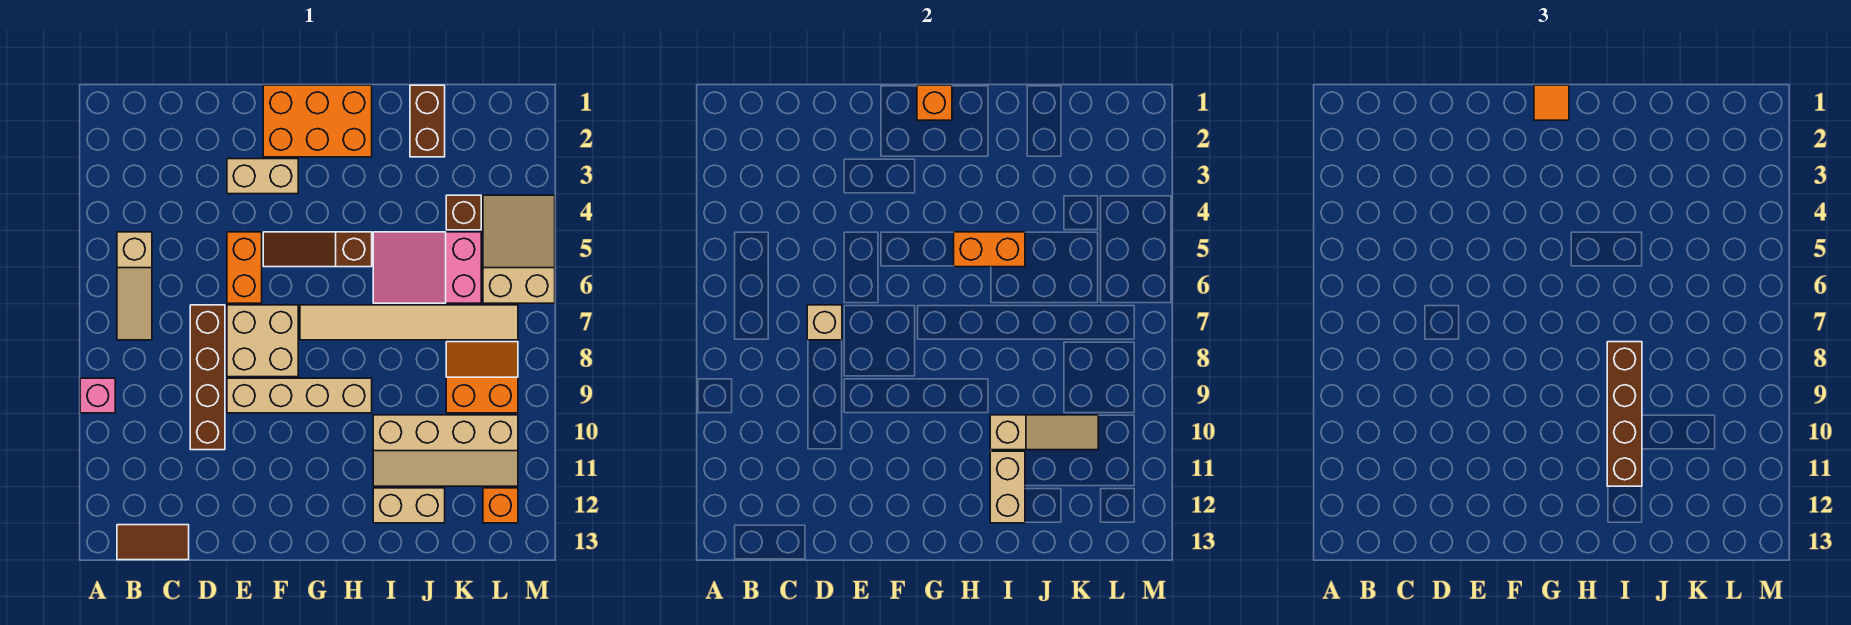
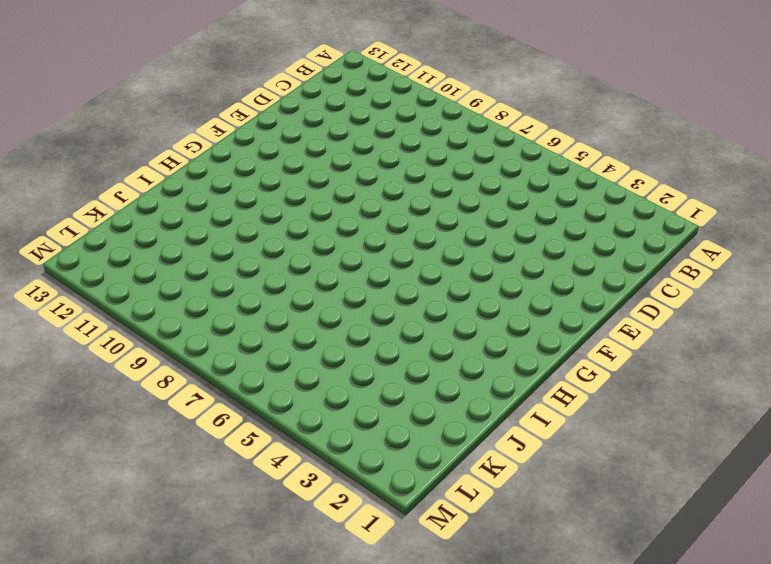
none -> pink 1x1 brick [80,378,115,413]
none -> tan 1x3 slope [117,232,152,340]
none -> brown 1x2 tile [117,525,189,560]

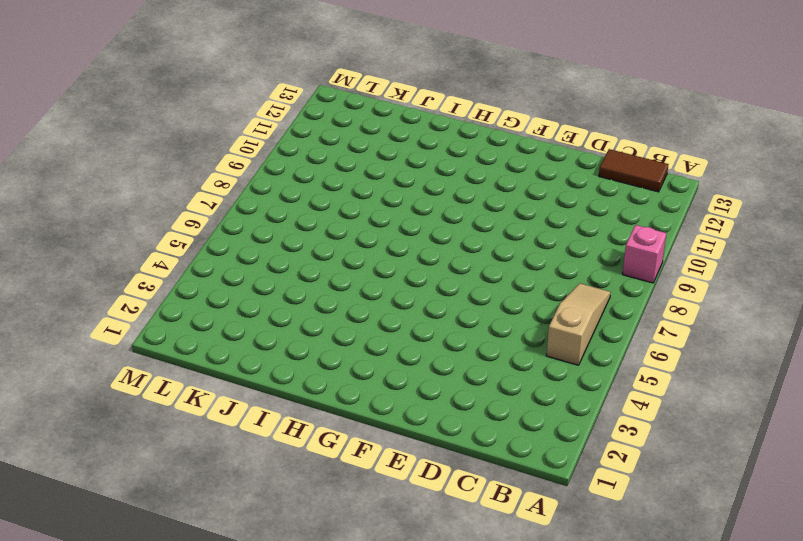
none -> brown 1x4 brick [190,305,225,450]
none -> tan 1x2 brick [227,159,298,194]
none -> orange 1x2 brick [227,232,262,303]

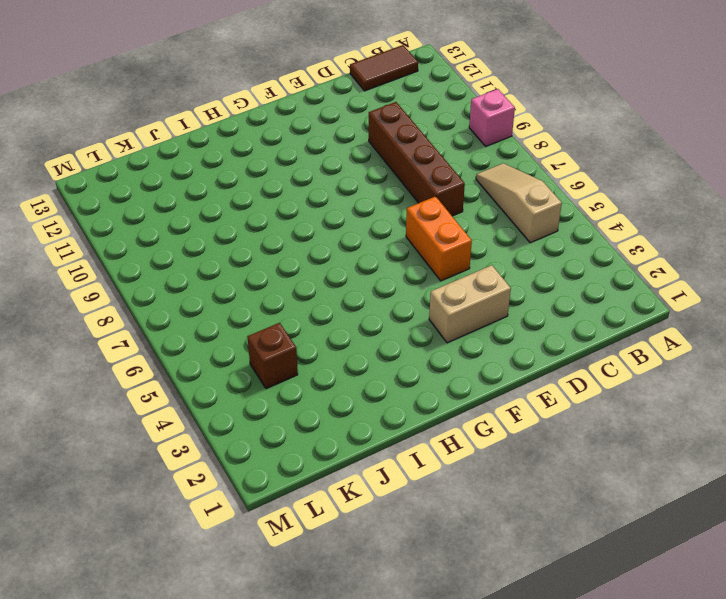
none -> tan 2x2 brick [227,305,298,377]
none -> tan 1x4 brick [227,378,372,413]
none -> orange 2x3 brick [263,85,372,157]

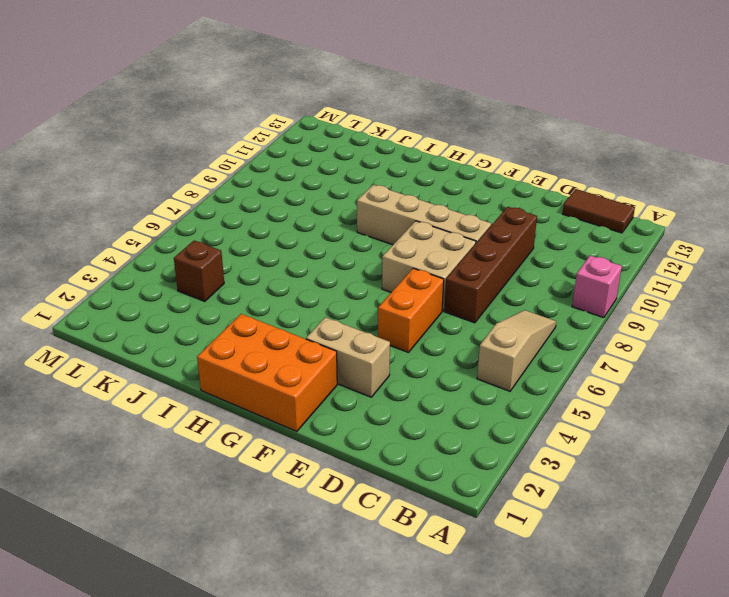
none -> brown 1x3 slope [263,232,372,267]
none -> tan 1x6 tile [300,305,518,340]
none -> pink 2x3 slope [373,232,481,303]

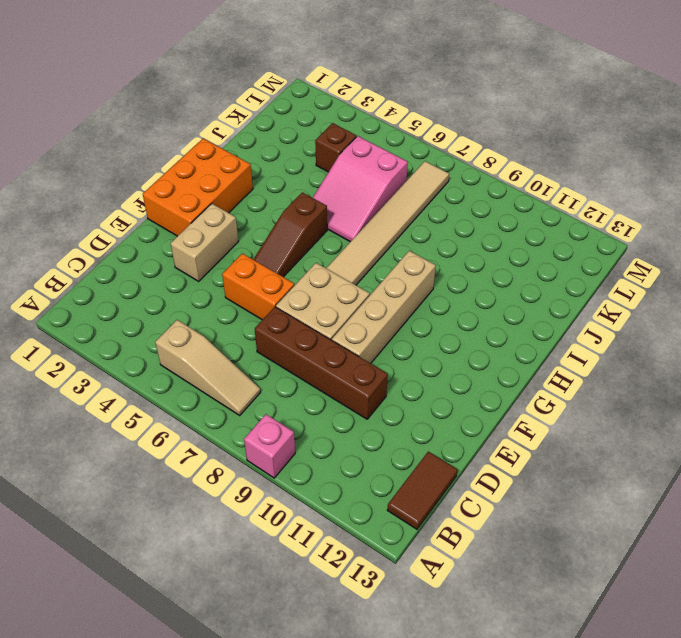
none -> tan 2x4 slope [373,415,518,486]
none -> tan 1x2 brick [373,488,445,523]
none -> brown 1x2 brick [410,85,445,157]

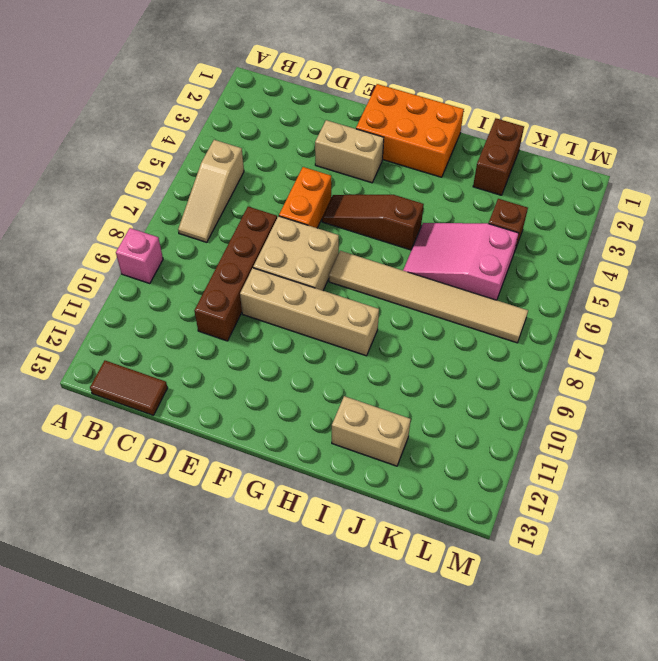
none -> tan 2x4 slope [373,415,518,486]
none -> orange 2x2 slope [446,342,518,413]
none -> tan 2x3 slope [483,195,555,303]

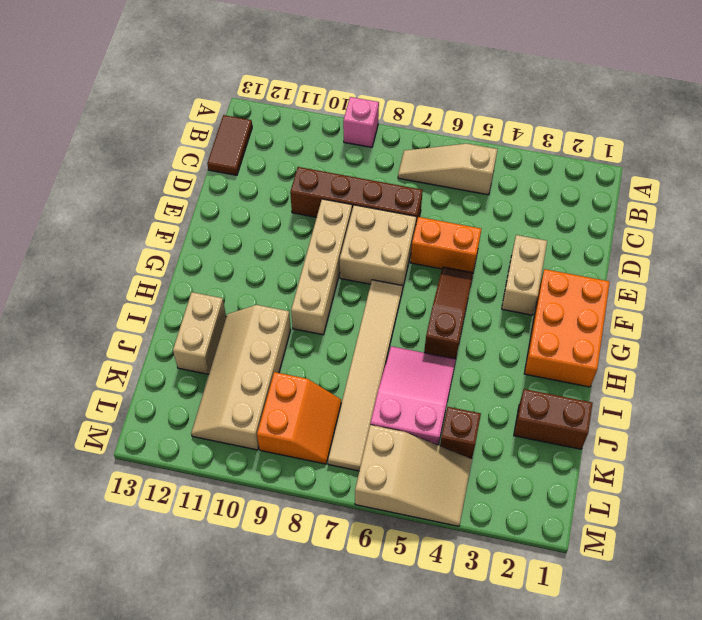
none -> orange 1x1 brick [483,488,518,523]
none -> tan 1x1 brick [807,305,842,340]
none -> orange 1x1 brick [917,85,952,120]

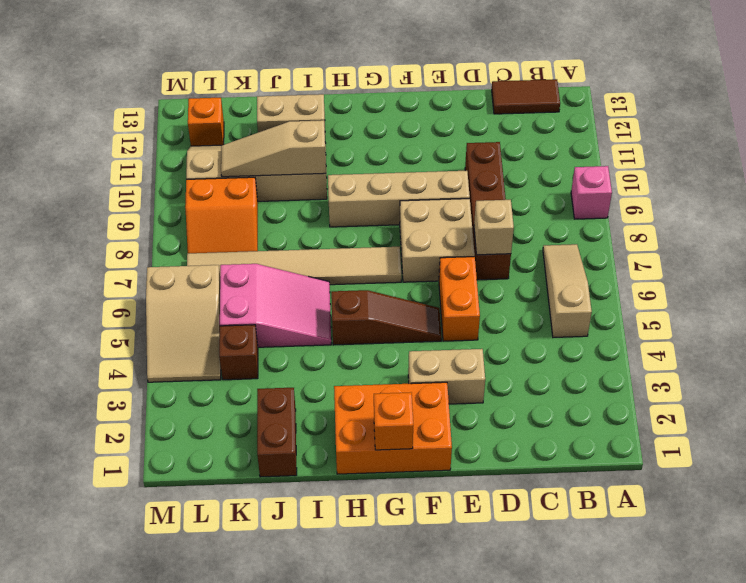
none -> orange 1x2 brick [954,232,1025,267]
none -> tan 1x2 brick [990,451,1025,523]
none -> orange 1x1 tile [1534,85,1569,120]

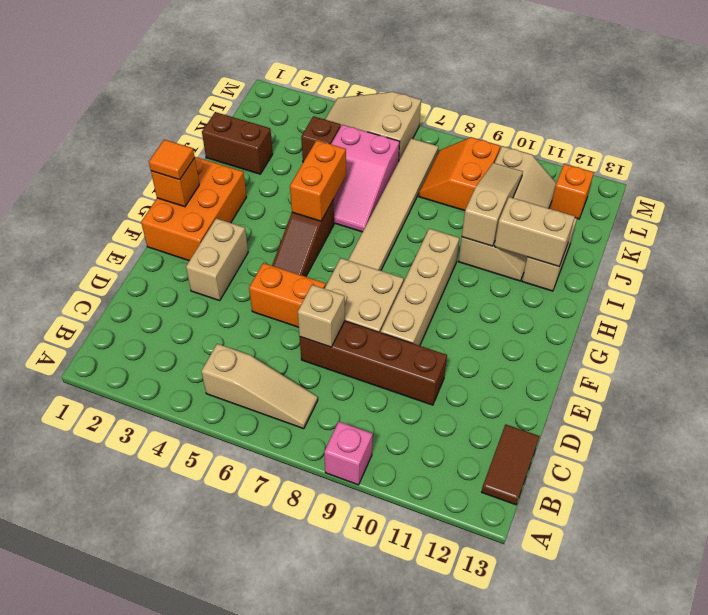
none -> brown 1x4 brick [1607,342,1642,486]

